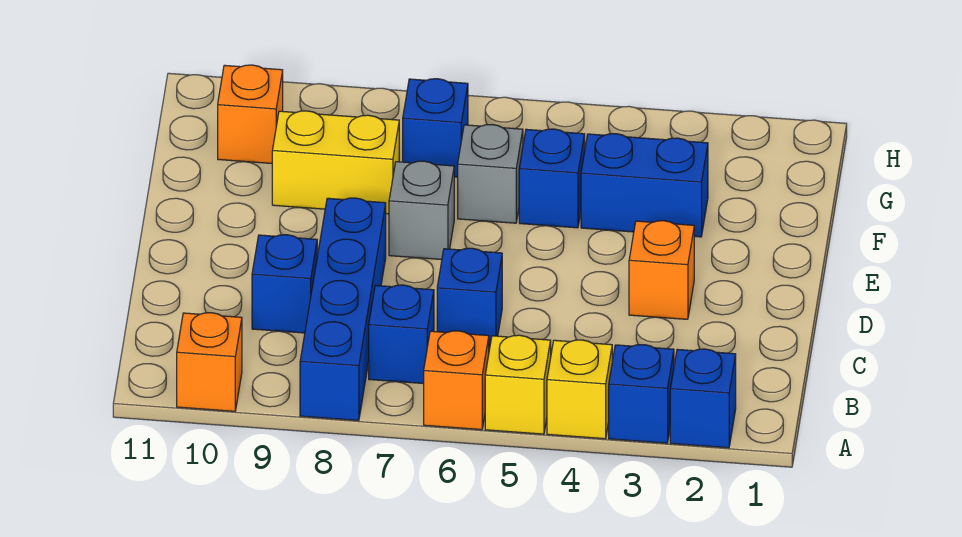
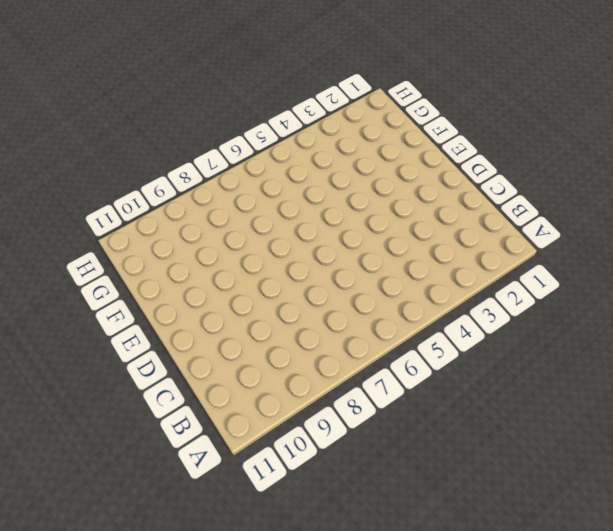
none -> blue 1x1 brick [670,349,736,448]
none -> blue 1x1 brick [609,345,674,443]
none -> yellow 1x1 brick [547,340,612,439]

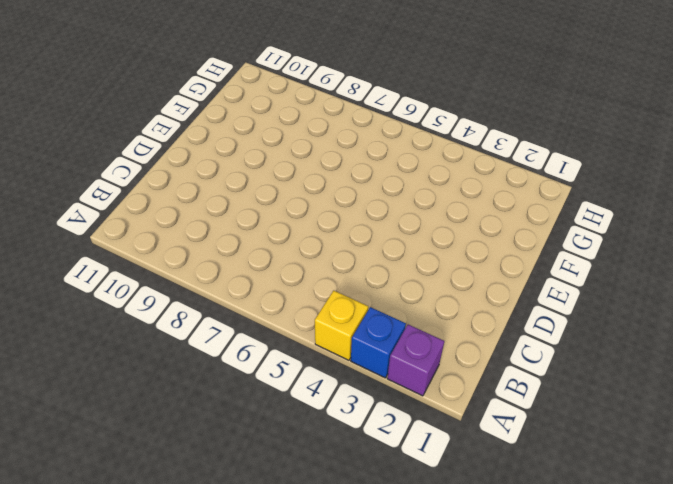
purple 1x1 brick [387,325,444,396] -> blue 1x1 brick [670,349,736,448]
none -> yellow 1x1 brick [485,335,551,434]
none -> orange 1x1 brick [424,331,489,430]
none -> blue 1x4 brick [300,198,386,421]

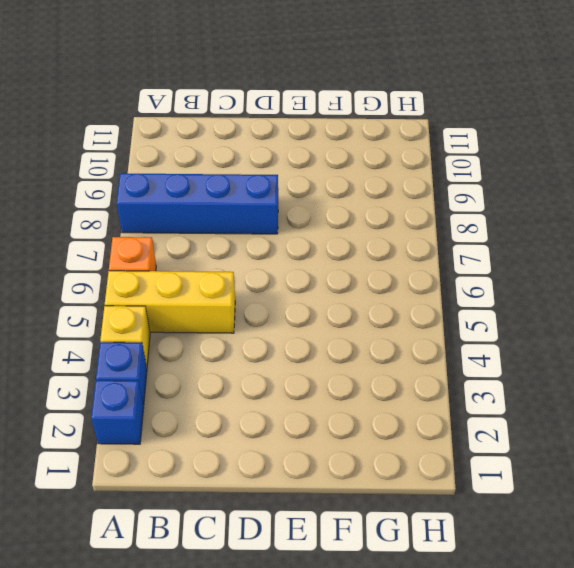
yellow 1x3 brick [105,271,235,333] -> yellow 1x1 brick [485,335,551,434]
none -> orange 1x1 brick [177,313,242,411]
none -> blue 1x1 brick [369,285,434,384]
none -> blue 1x1 brick [437,248,502,347]

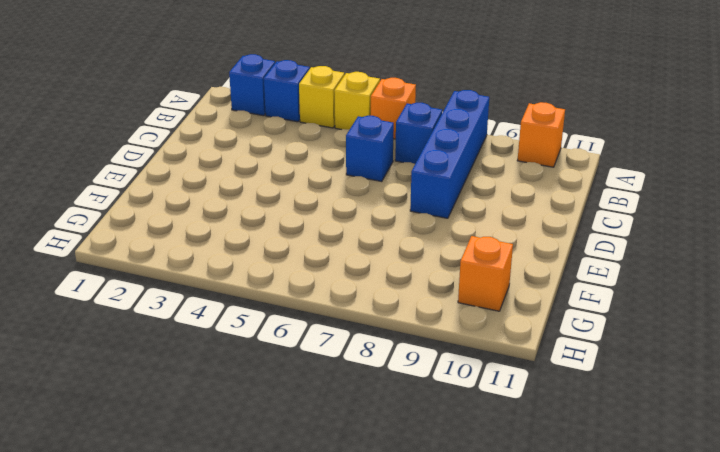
none -> blue 1x1 brick [252,235,317,333]
none -> orange 1x1 brick [629,221,694,319]
none -> grey 1x1 brick [389,161,454,260]

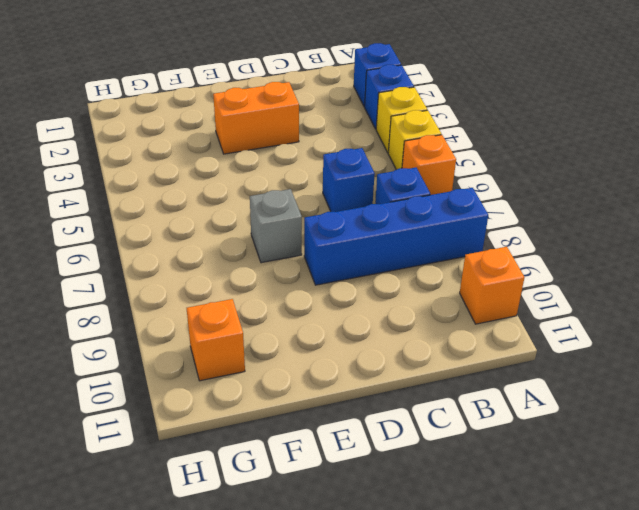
orange 1x2 brick [213,82,299,154] -> orange 1x1 brick [629,221,694,319]
none -> blue 1x1 brick [252,235,317,333]
none -> blue 1x2 brick [581,134,708,237]
none -> blue 1x1 brick [519,129,585,228]

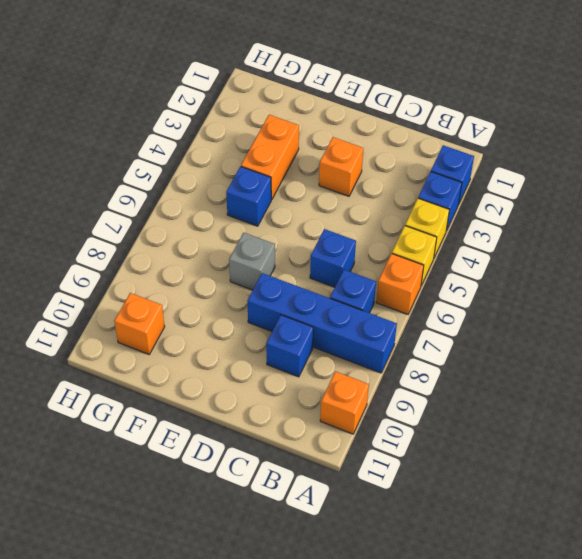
orange 1x2 brick [241,115,299,200] -> blue 1x2 brick [581,134,708,237]
none -> grey 1x1 brick [458,125,523,223]
none -> yellow 1x2 brick [272,111,399,214]
none -> blue 1x1 brick [403,79,468,177]

